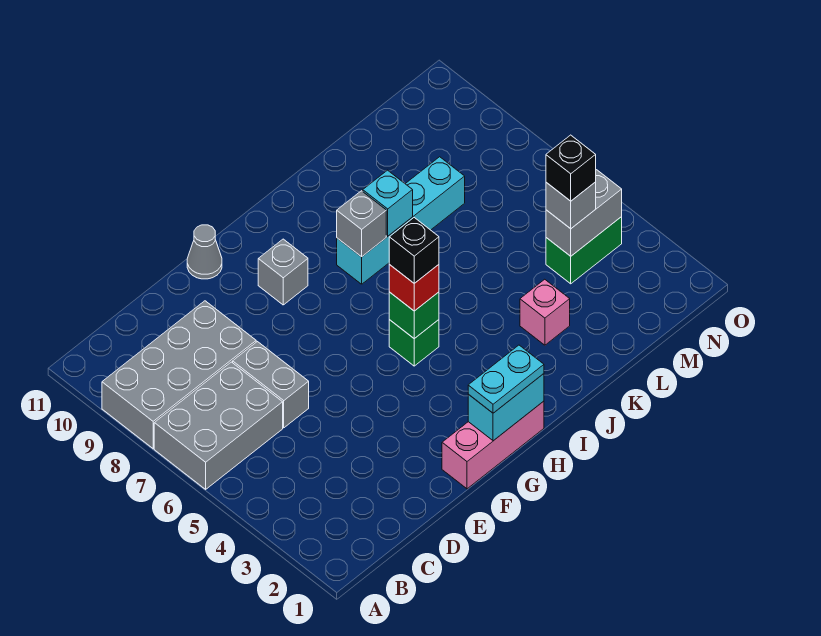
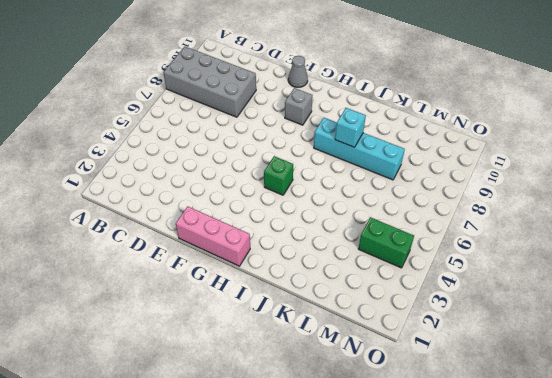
none -> grey 2x3 brick [154,362,283,489]
none -> grey 1x2 brick [233,342,309,428]
none -> pink 1x1 brick [520,279,570,345]

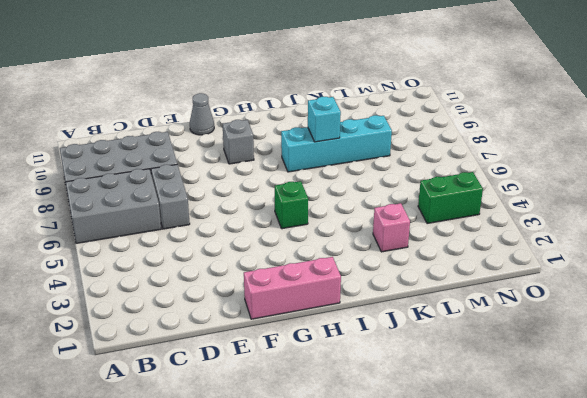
none -> cyan 1x2 brick [468,374,544,441]
none -> green 1x1 brick [389,292,439,339]
none -> grey 1x1 brick [337,191,386,257]

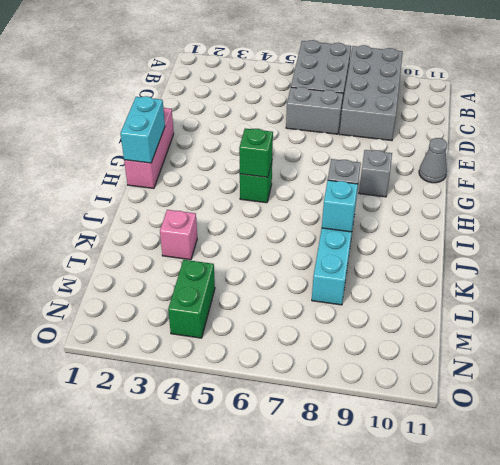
none -> grey 1x2 brick [546,170,622,256]
none -> cyan 1x2 plate [468,345,544,413]
none -> red 1x1 brick [389,265,439,311]

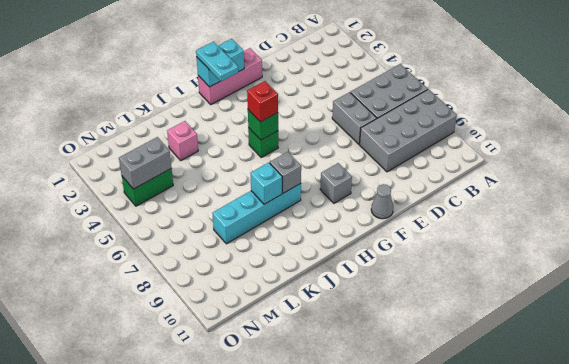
cyan 1x2 plate [196,42,238,81] -> cyan 1x2 plate turned to [468,345,544,413]
none -> grey 1x1 brick [546,182,596,229]
none -> black 1x1 brick [389,218,439,283]
none -> black 1x1 brick [546,135,596,201]

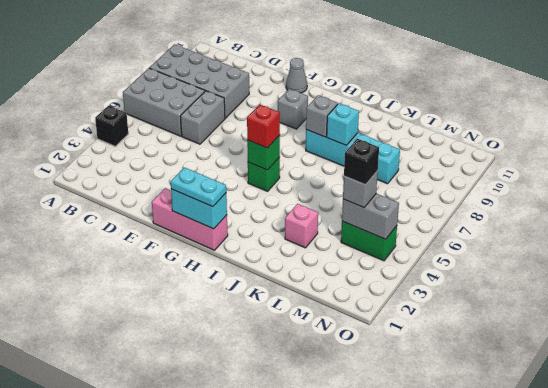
black 1x1 brick [95,106,128,146] -> black 1x1 brick moved to [389,218,439,283]

